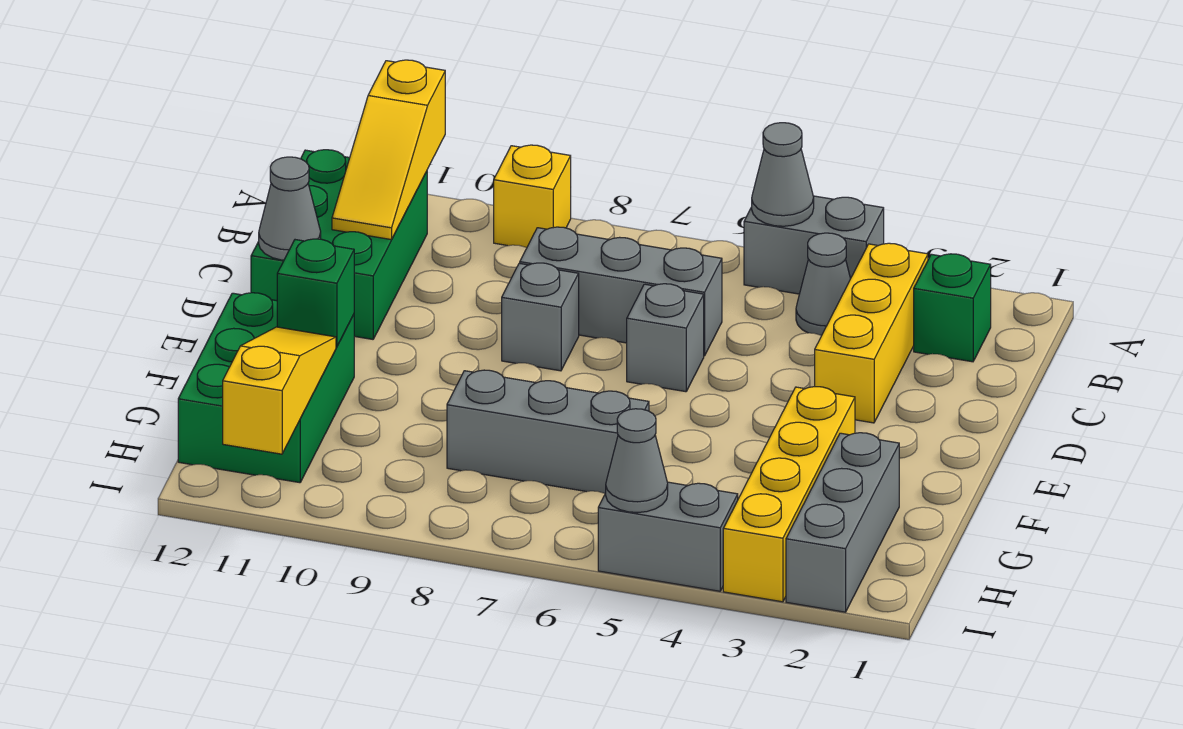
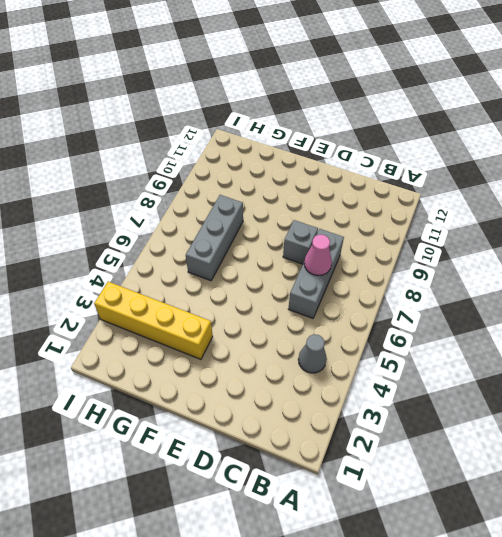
pink 1x1 cone [304,235,332,276] -> none
none -> grey 1x2 brick [744,196,884,294]
none -> yellow 1x1 brick [494,145,571,248]
none -> green 1x1 brick [914,254,991,362]

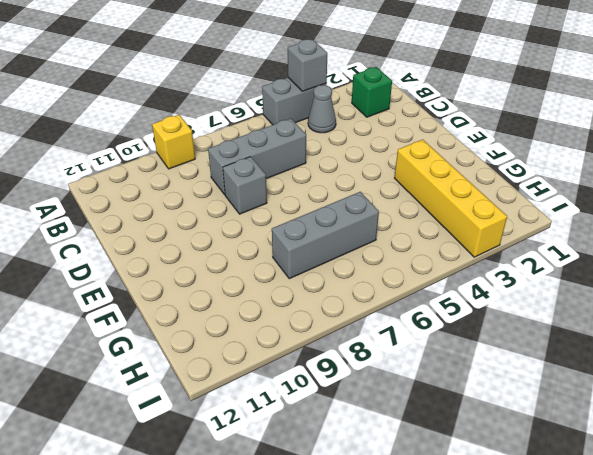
grey 1x1 brick [288,39,327,91] -> grey 1x1 brick moved to [627,284,704,392]
none -> yellow 1x3 brick [815,243,928,423]
none -> green 2x3 brick [251,150,427,339]
none -> green 2x3 brick [178,293,354,483]

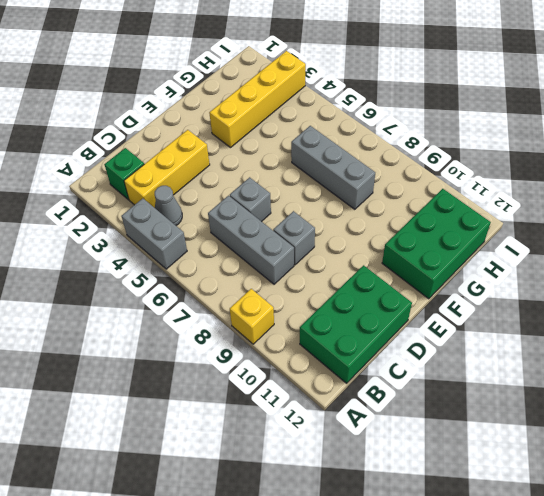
none -> grey 1x3 brick [786,433,899,612]
none -> grey 1x2 brick [598,482,738,591]
none -> grey 1x1 cone [752,123,814,226]

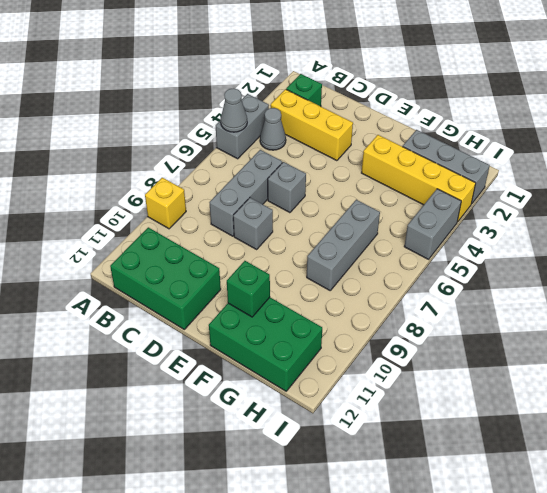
none -> yellow 1x3 slope [332,60,445,240]
none -> grey 1x1 cone [259,157,321,260]
none -> yellow 1x3 slope [223,327,336,454]

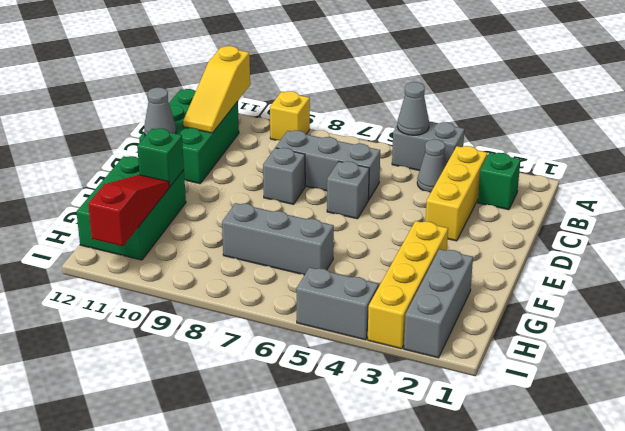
red 1x3 slope [88,175,169,246] -> yellow 1x3 slope [223,327,336,454]
none -> grey 1x1 cone [606,409,668,513]

